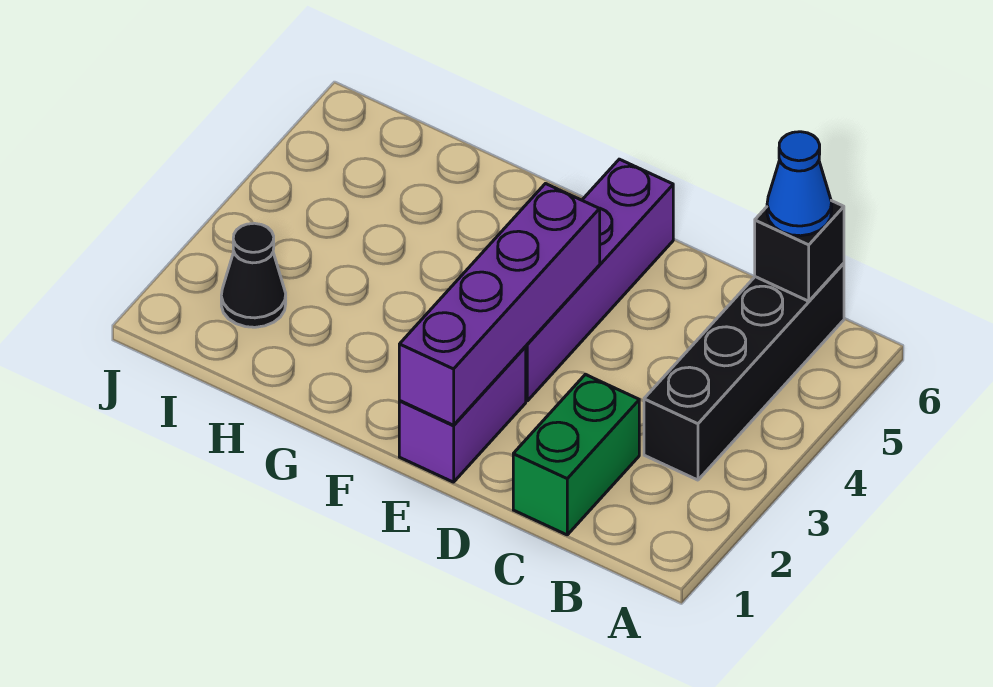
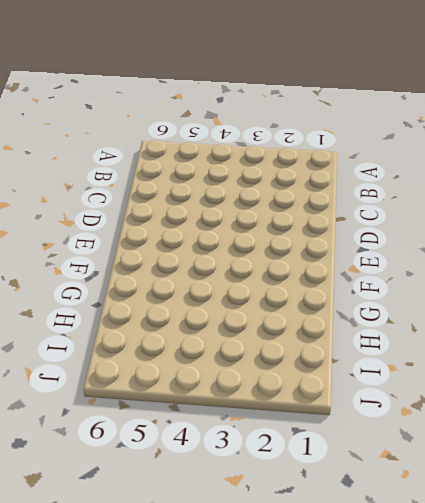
none -> black 1x4 brick [644,263,844,480]
none -> green 1x2 brick [513,374,639,535]

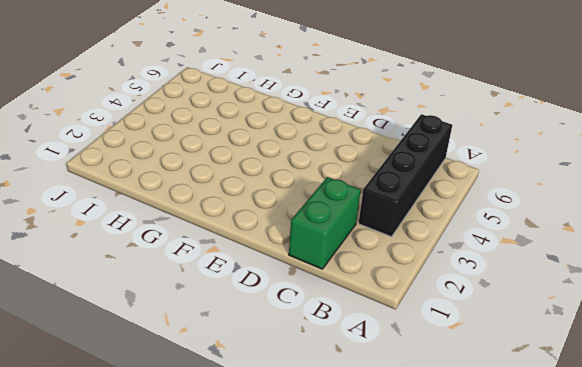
none -> purple 1x2 brick [399,347,526,482]
none -> purple 1x4 brick [525,159,673,401]

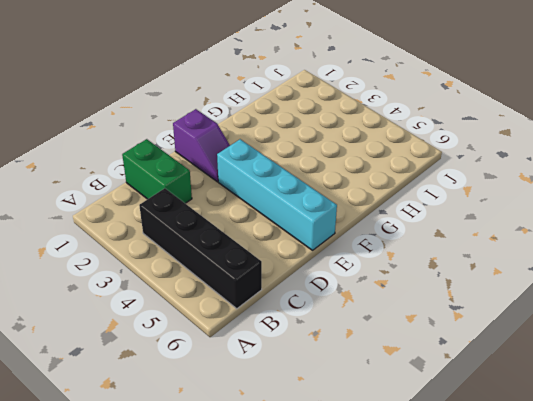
purple 1x2 slope [173,109,230,182] -> purple 1x2 brick [399,347,526,482]
cyan 1x4 brick [217,139,337,250] -> purple 1x4 brick [525,159,673,401]
none -> black 1x1 cone [221,223,286,327]
none -> black 1x1 brick [755,201,844,301]

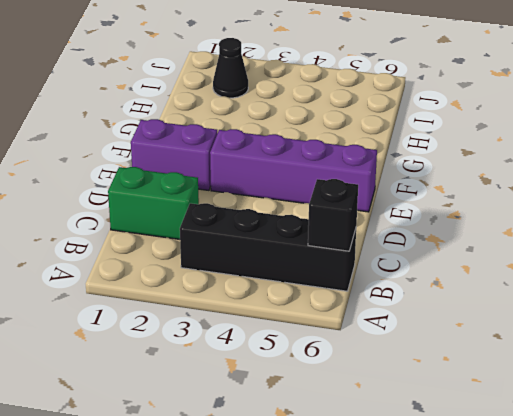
none -> purple 1x4 brick [399,184,600,425]
none -> blue 1x1 cone [767,132,832,236]

